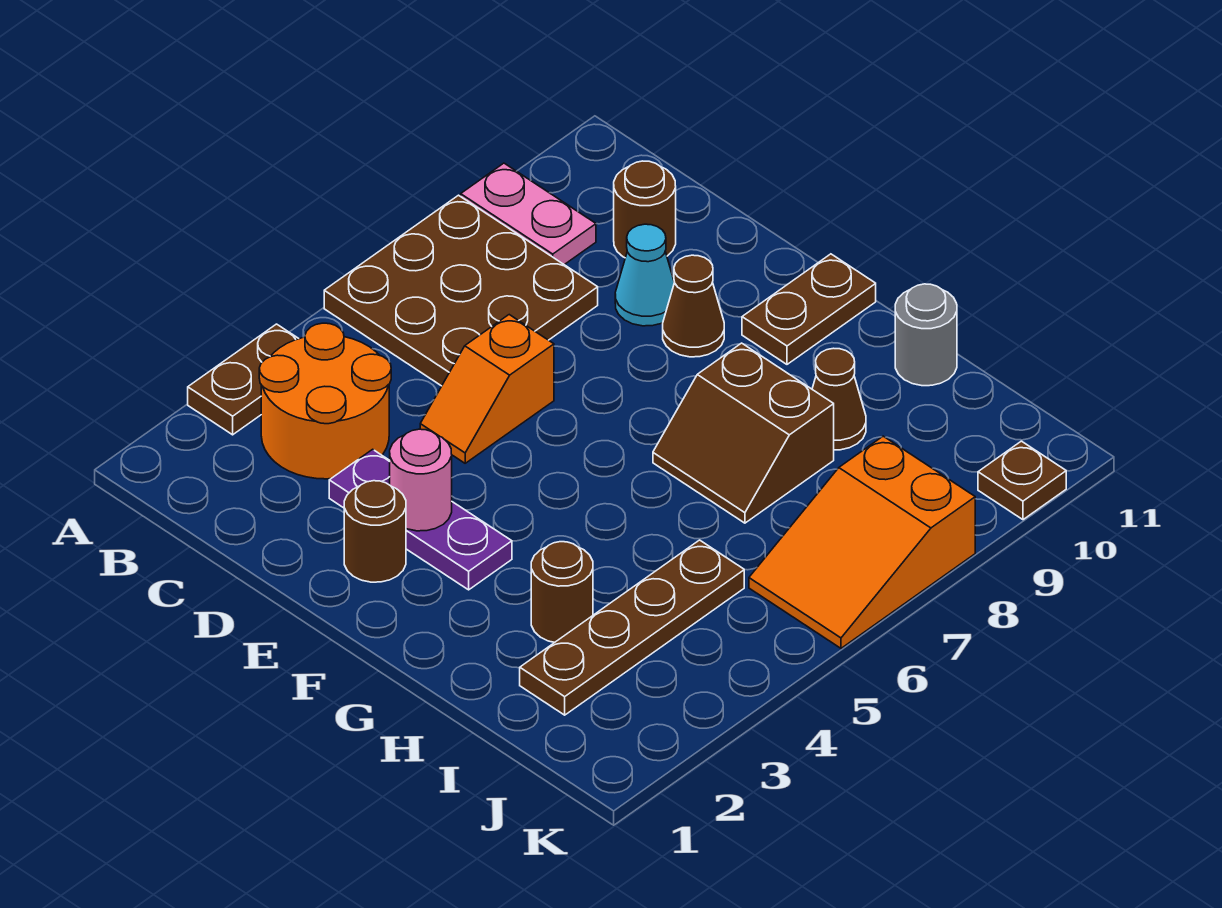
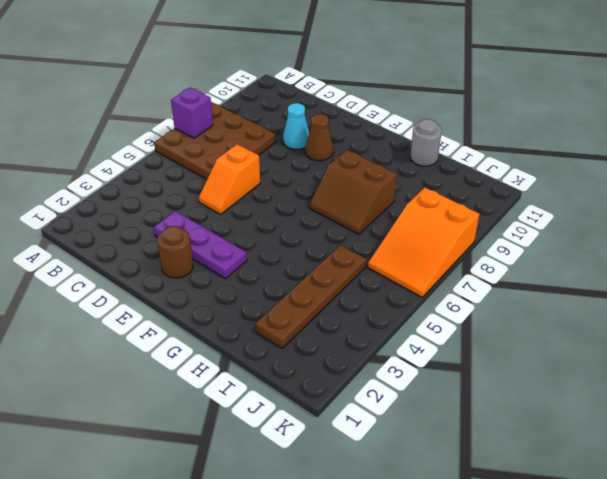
purple 1x1 brick [171,87,213,138] -> none
none -> brown 1x2 plate [188,324,299,435]
none -> pink 1x2 plate [461,163,596,265]
none -> orange 2x2 round brick [259,323,391,479]

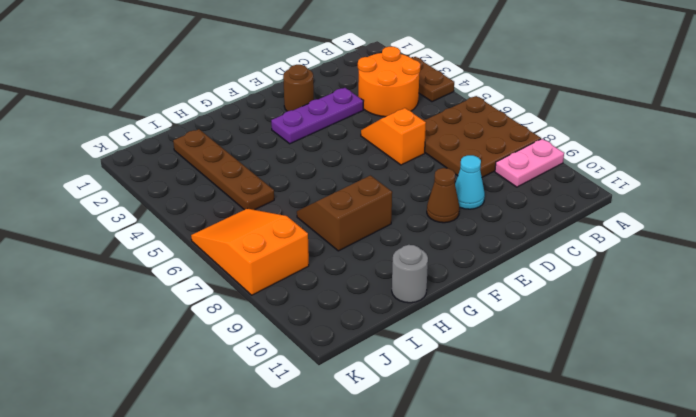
none -> brown 1x1 round brick [614,161,676,258]
none -> brown 1x2 plate [742,254,876,364]
none -> brown 1x1 round brick [531,542,593,642]

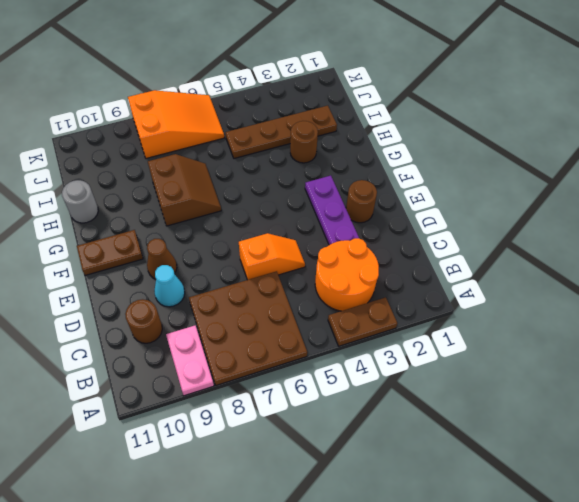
none -> brown 1x1 cone [812,348,866,450]
none -> brown 1x1 plate [978,441,1066,520]
none -> pink 1x1 round brick [390,429,452,531]

